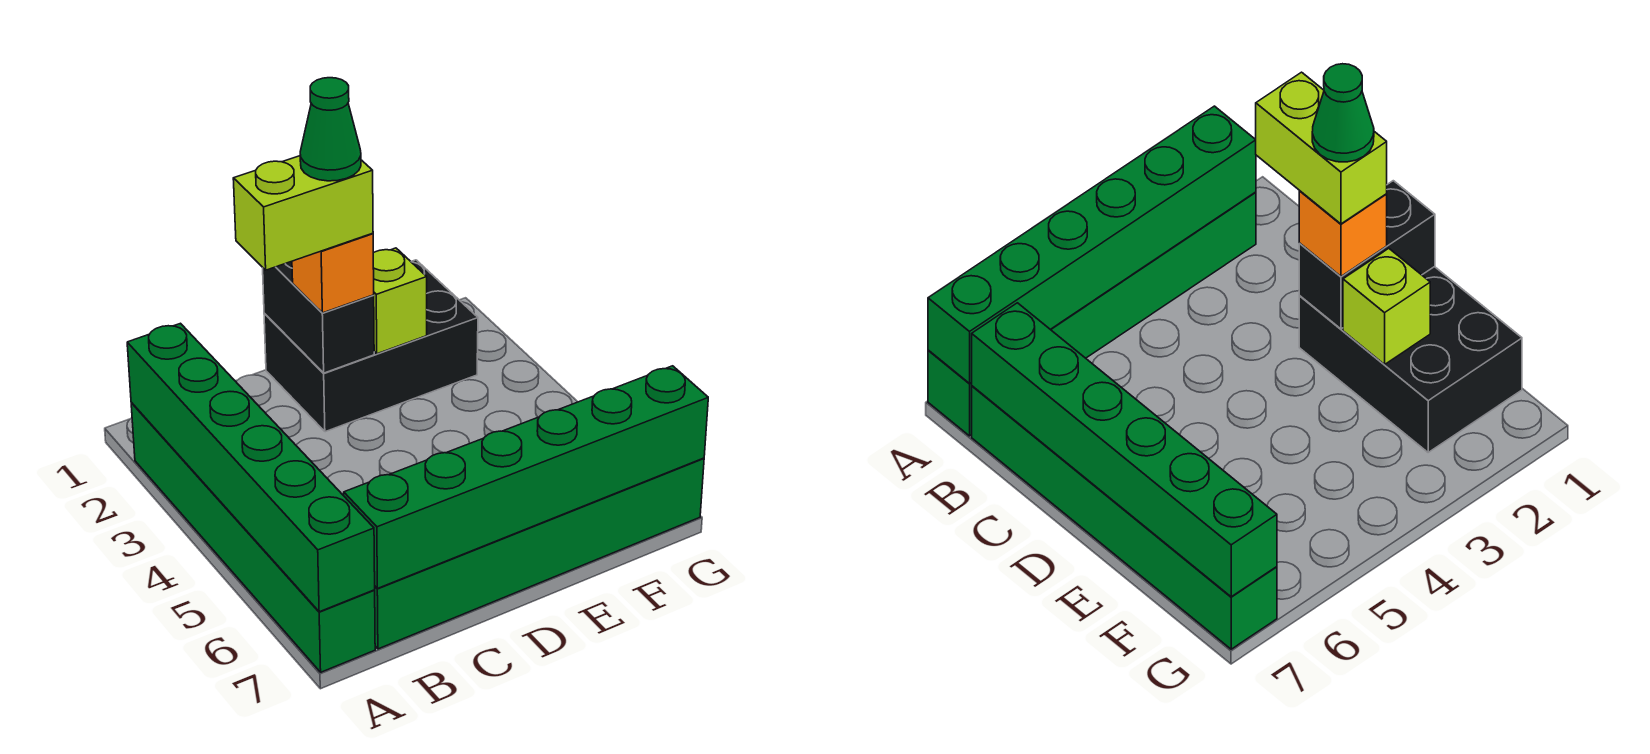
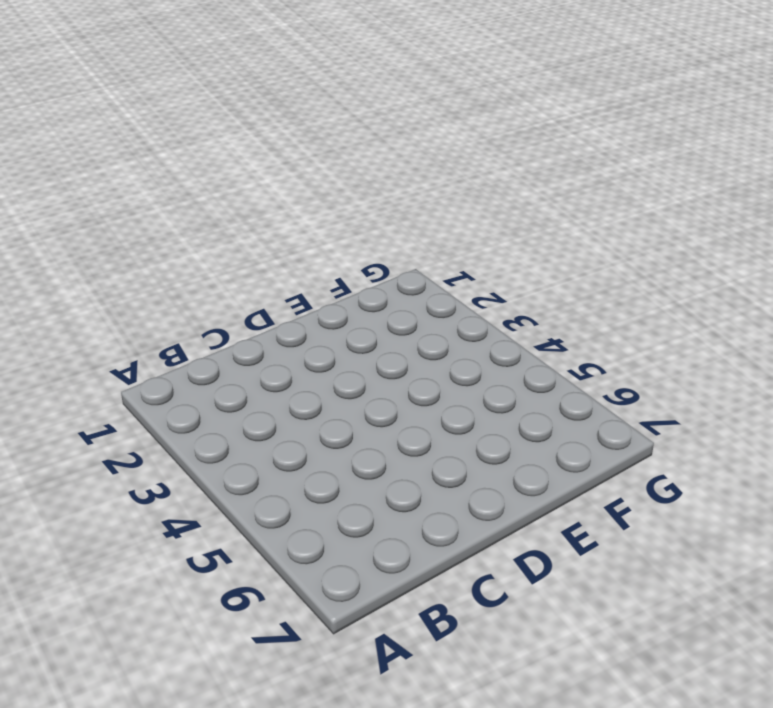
none -> green 1x6 brick [131,402,375,672]
none -> green 1x6 brick [375,458,704,649]

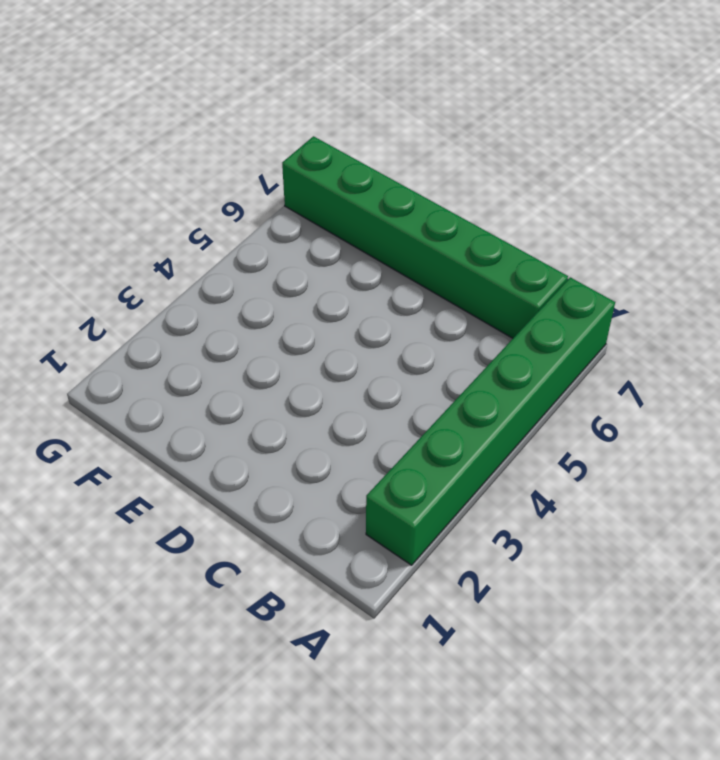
none -> black 2x3 brick [264,260,478,432]
none -> green 1x6 brick [127,323,375,612]

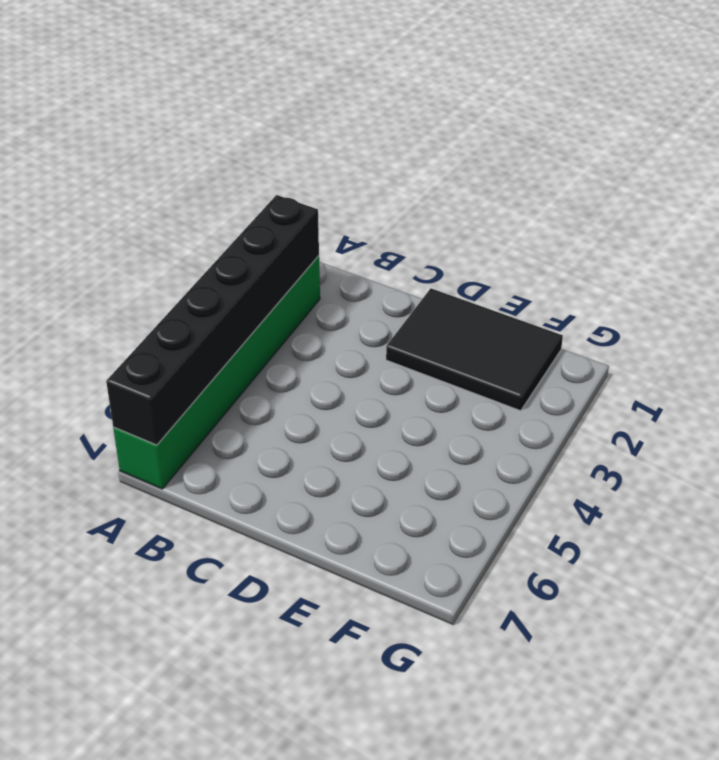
black 1x6 brick [106,195,319,445] -> green 1x6 brick [127,323,375,612]
black 2x3 tile [386,288,563,411] -> black 2x3 brick [264,260,478,432]
none -> green 1x6 brick [375,458,704,649]
none -> green 1x6 brick [344,366,708,588]

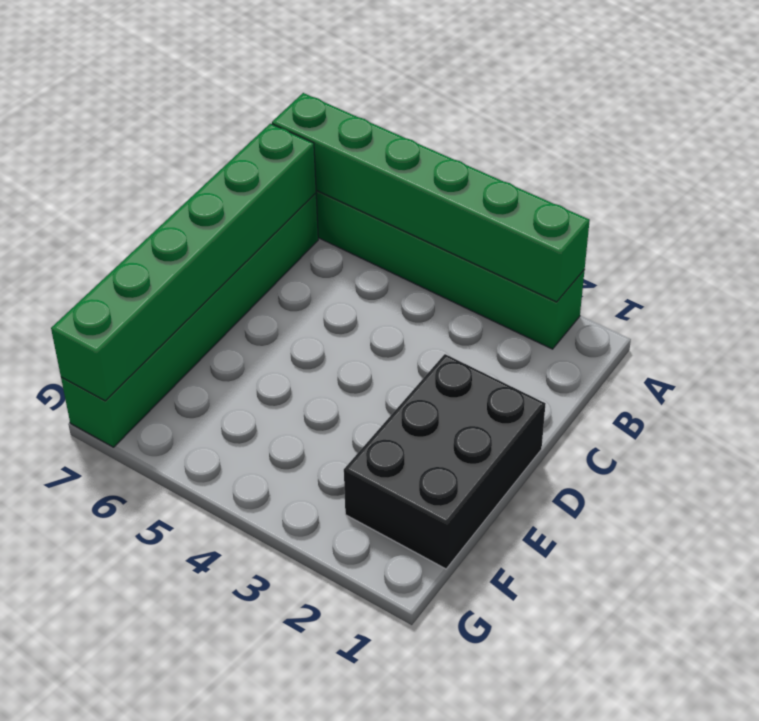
none -> black 1x2 brick [263,261,374,373]
none -> lime 1x1 brick [373,248,427,354]

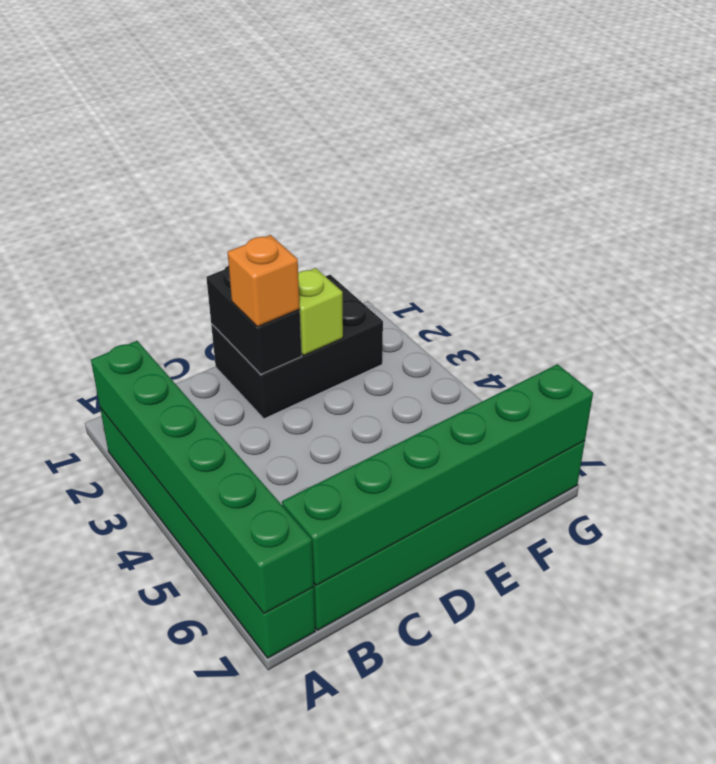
none -> lime 1x2 brick [233,156,373,270]
none -> green 1x1 cone [300,78,361,181]

